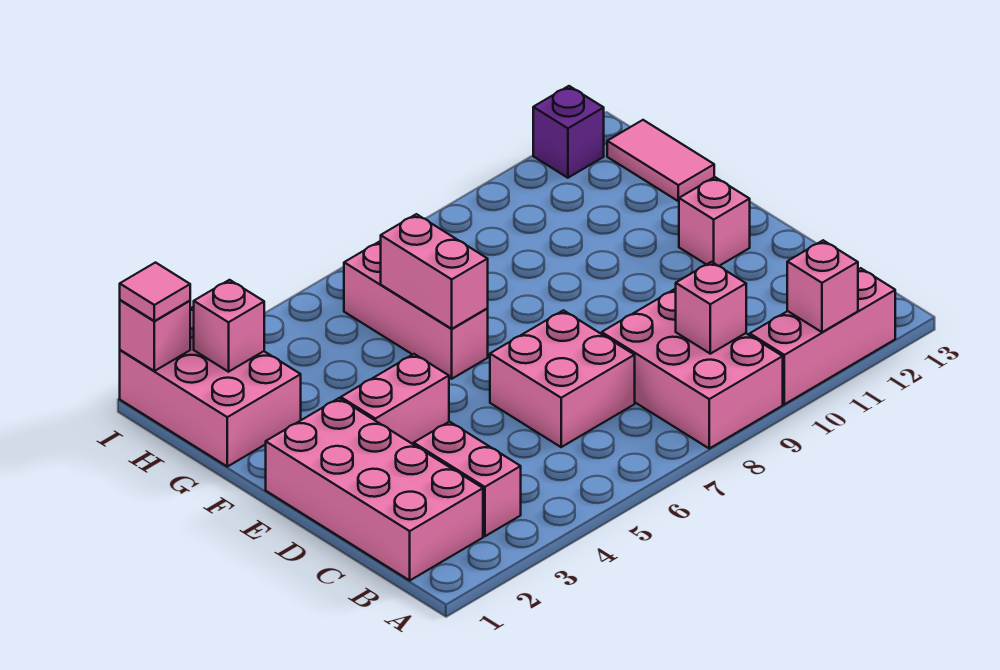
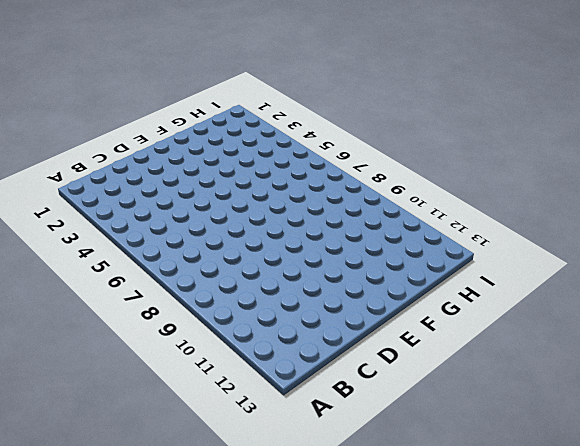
none -> pink 2x3 brick [602,289,783,448]
none -> pink 1x3 brick [750,268,895,404]
none -> pink 2x4 brick [266,398,483,580]

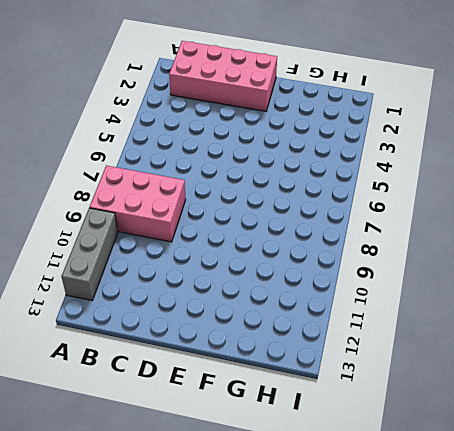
grey 1x3 brick [61,208,118,300] -> pink 1x3 brick [750,268,895,404]
none -> pink 1x2 brick [414,422,521,536]
none -> pink 2x2 brick [490,310,635,447]
none -> pink 1x2 brick [341,354,449,444]

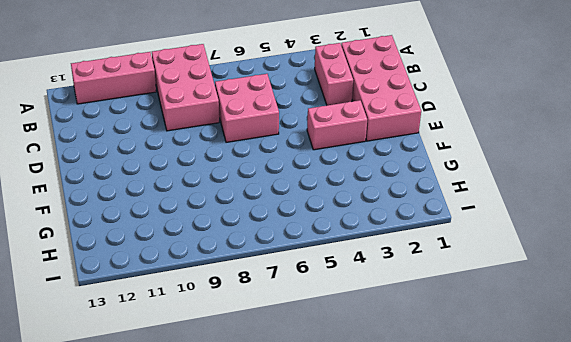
none -> pink 1x1 brick [679,177,750,266]
none -> pink 1x3 brick [344,241,488,379]
none -> pink 2x3 brick [120,307,301,467]

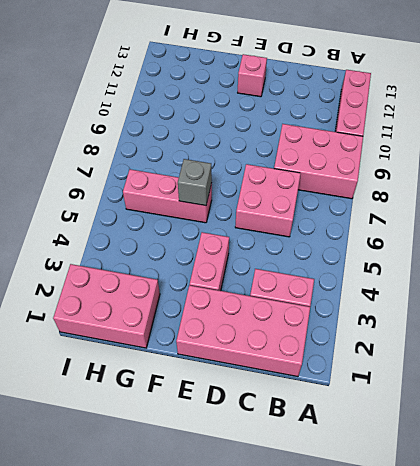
grey 1x1 brick [178,159,212,206] -> pink 1x2 brick [381,214,488,329]
none -> pink 1x2 tile [607,120,714,201]
none -> purple 1x1 brick [533,86,604,178]
none -> pink 1x1 brick [787,240,858,332]

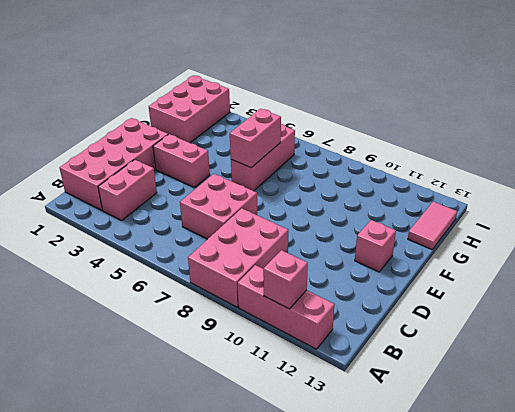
none -> purple 1x1 brick [533,86,604,178]
none -> pink 1x1 brick [676,262,746,354]
none -> pink 1x1 brick [194,280,264,372]

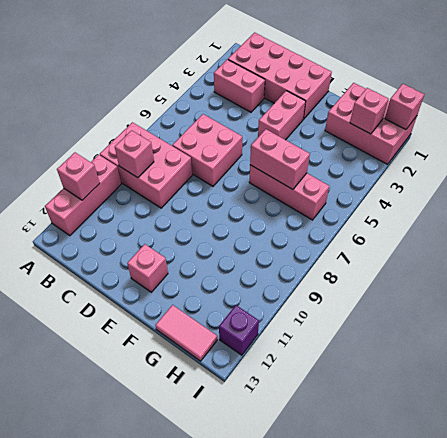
none -> pink 1x1 tile [120,263,190,321]

